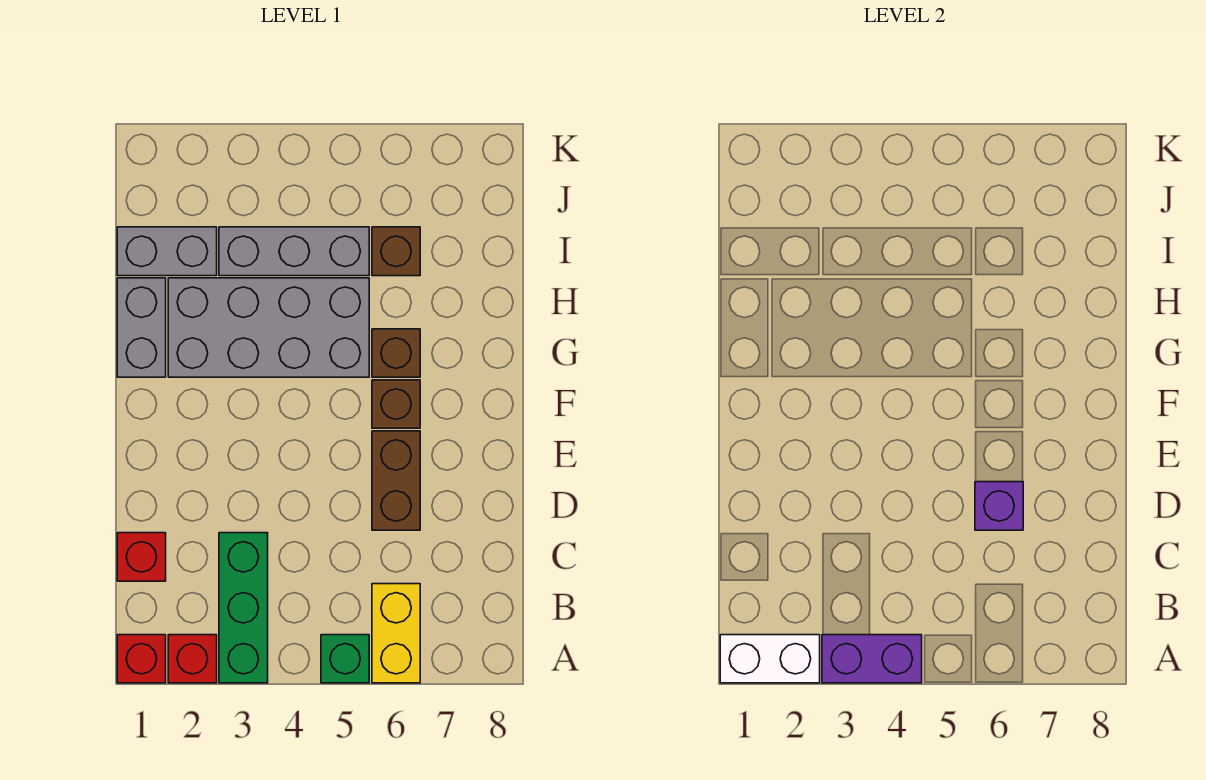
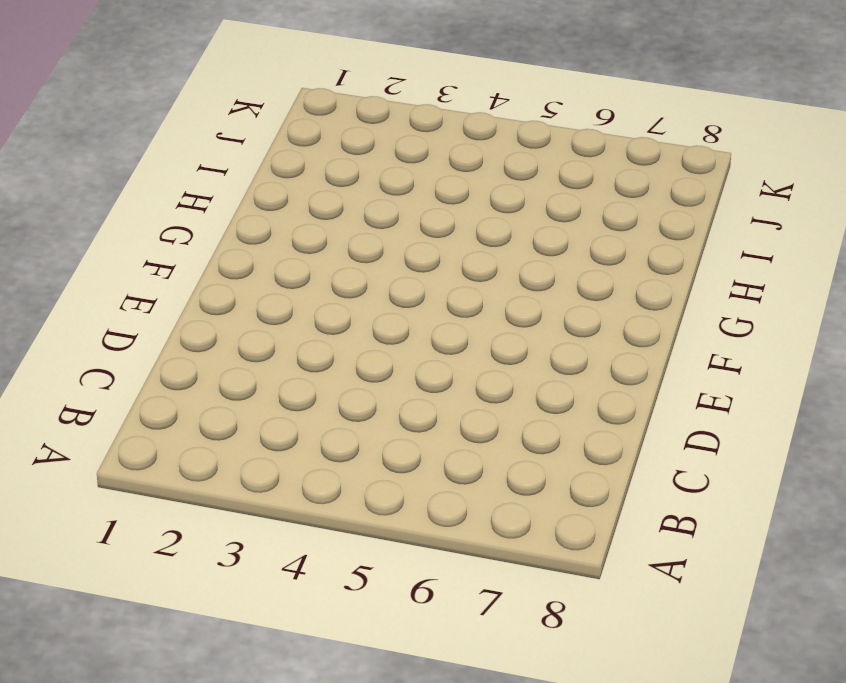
none -> red 1x1 brick [117,635,166,683]
none -> red 1x1 brick [168,635,217,683]
none -> green 1x3 brick [219,533,268,683]

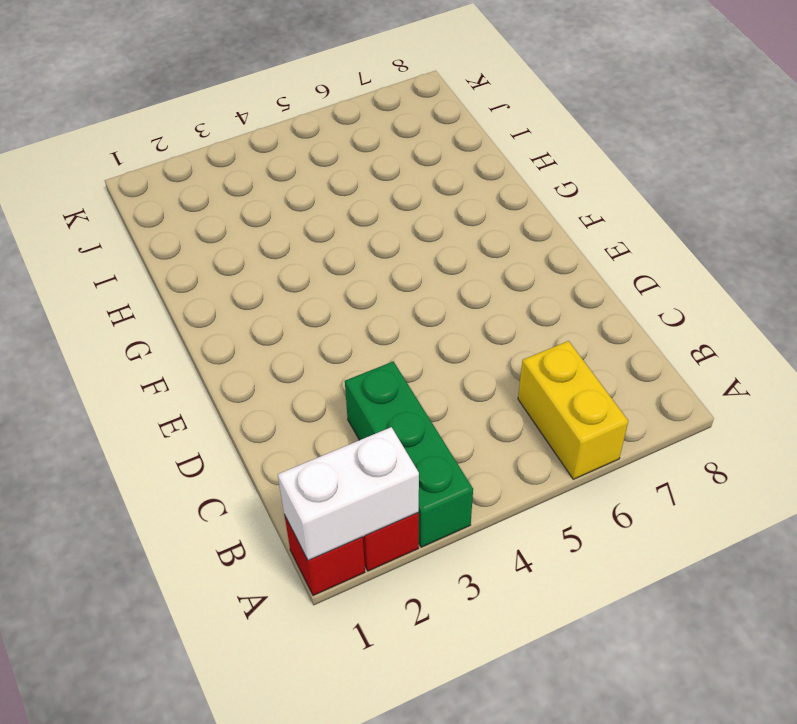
none -> green 1x1 brick [321,635,369,683]
none -> red 1x1 brick [117,533,166,581]
none -> brown 1x2 brick [372,431,420,530]

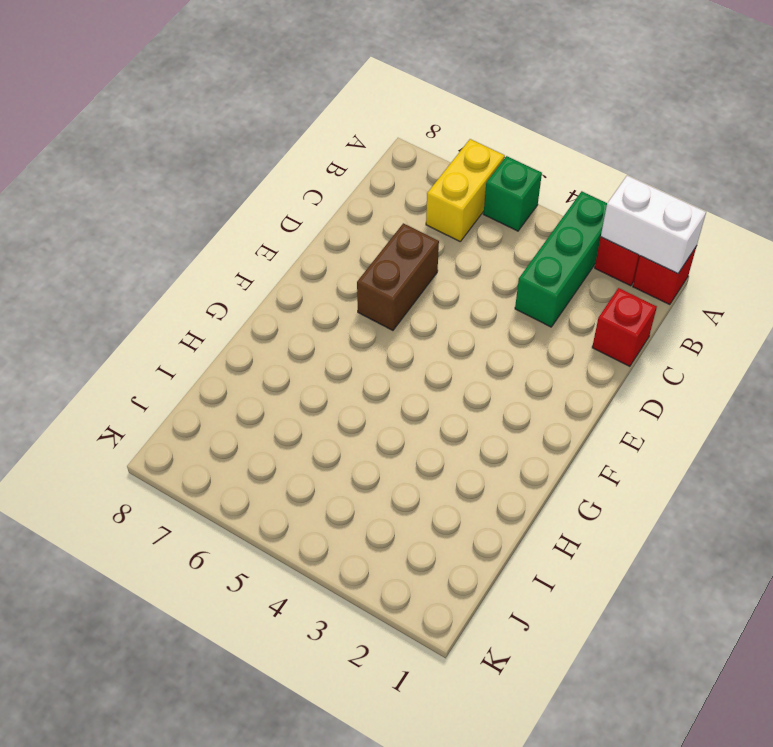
none -> brown 1x1 brick [372,380,420,428]
none -> grey 1x2 brick [117,278,166,377]
none -> grey 2x4 brick [168,278,369,377]

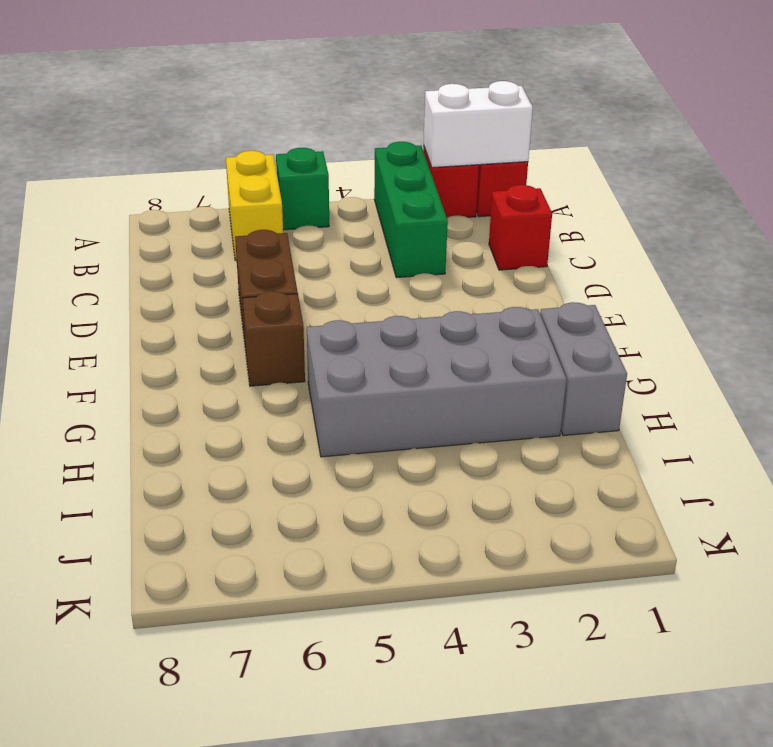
none -> brown 1x1 brick [372,329,420,377]
none -> grey 1x2 brick [117,227,217,276]
none -> grey 1x3 brick [219,227,369,276]

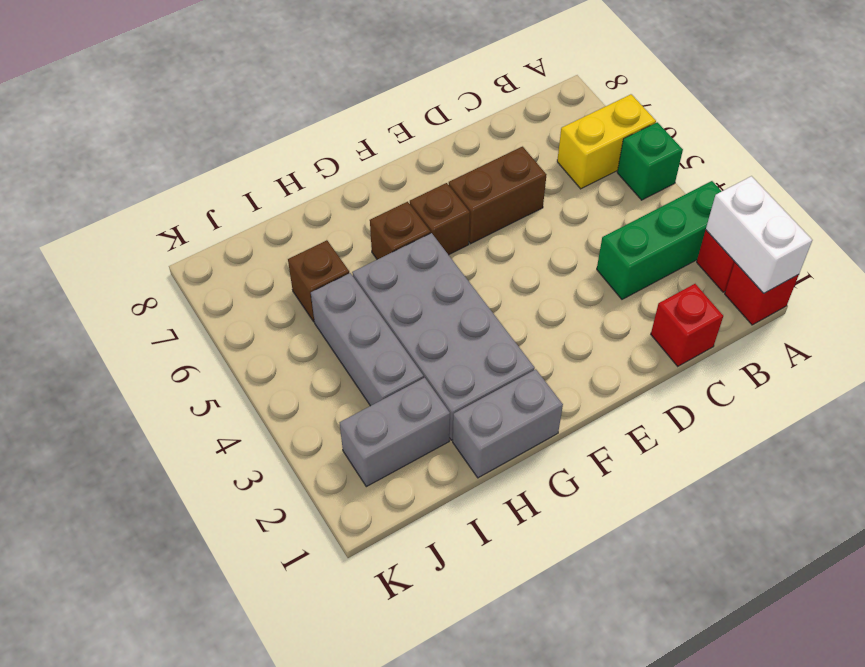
grey 1x2 brick [340,378,450,487] -> grey 1x2 brick turned to [117,227,217,276]
none -> purple 1x2 brick [822,635,922,683]
none -> purple 1x1 brick [975,482,1023,530]

